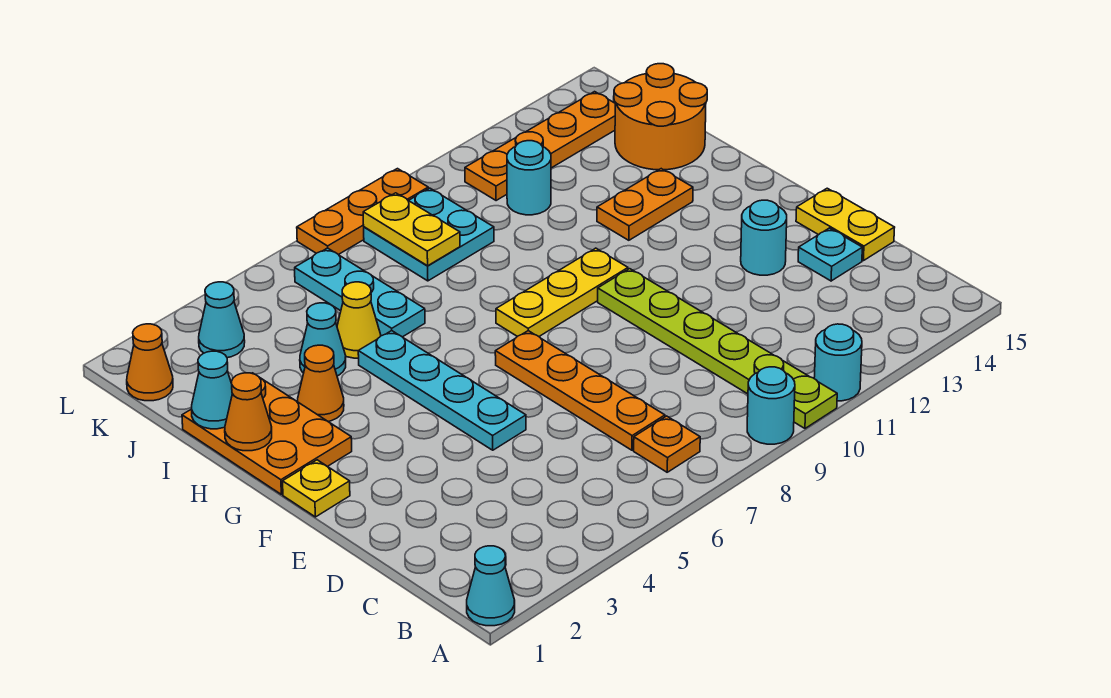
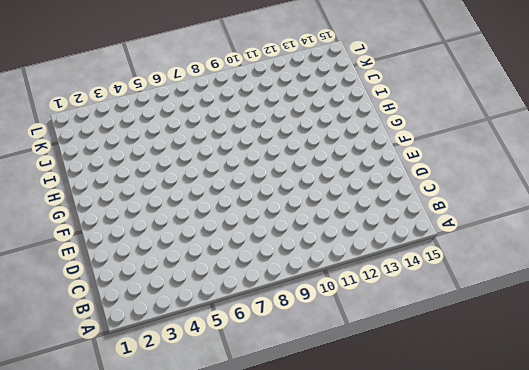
none -> cyan 1x1 cone [467,546,515,626]
none -> cyan 1x1 round brick [747,367,795,444]
none -> lime 1x6 plate [598,269,837,428]

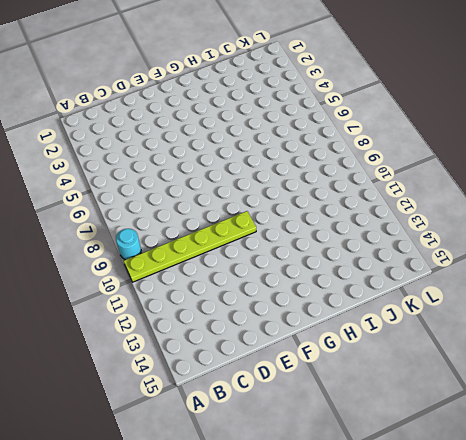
none -> cyan 1x1 cone [467,546,515,626]
none -> cyan 1x1 round brick [814,324,862,401]
none -> orange 1x1 plate [634,416,700,472]

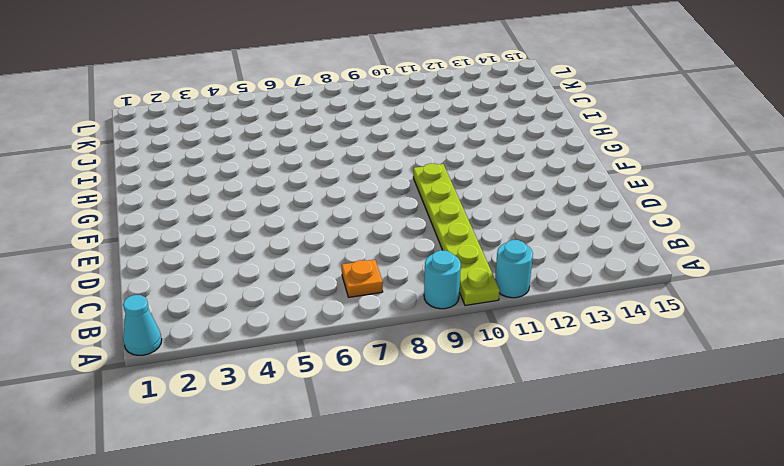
none -> orange 1x4 plate [495,331,665,450]
none -> cyan 1x1 plate [798,228,862,281]
none -> yellow 1x2 plate [796,188,895,261]

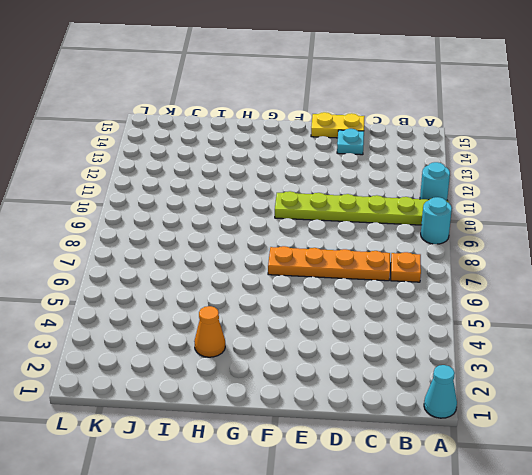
none -> cyan 1x4 plate [358,331,526,450]
none -> cyan 1x1 round brick [741,200,787,275]
none -> yellow 1x1 plate [283,460,350,517]

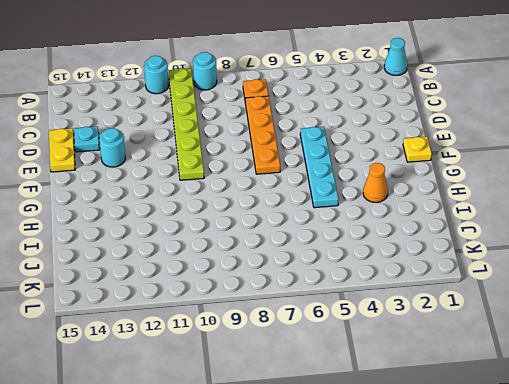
none -> orange 2x3 plate [182,373,352,494]
none -> yellow 1x3 plate [496,248,628,336]
none -> orange 1x2 plate [597,169,693,240]

